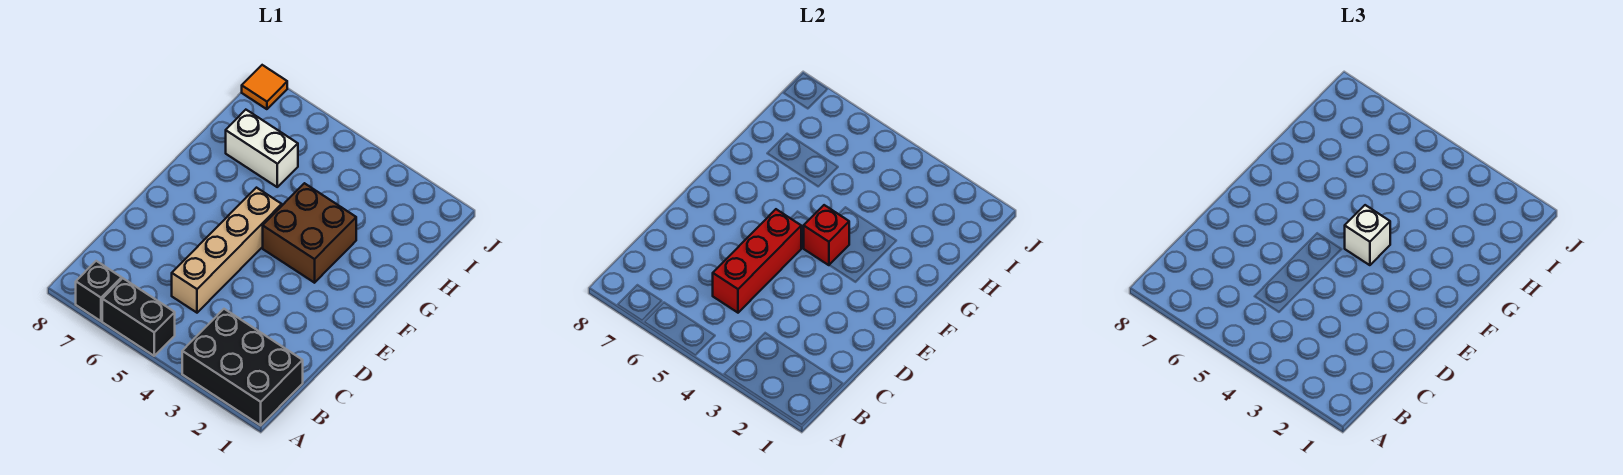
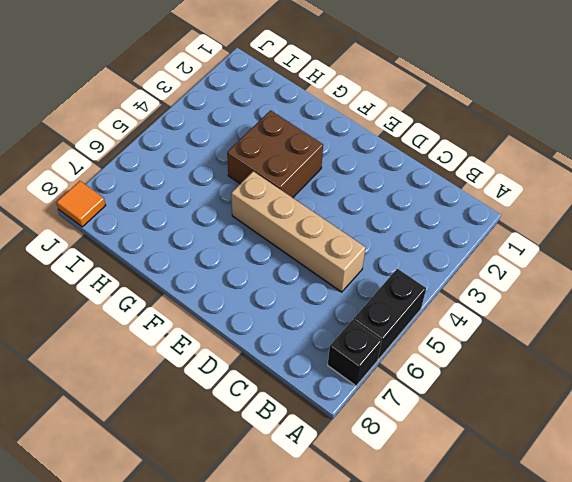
none -> black 2x3 brick [182,309,303,425]
none -> white 1x2 brick [226,110,298,187]

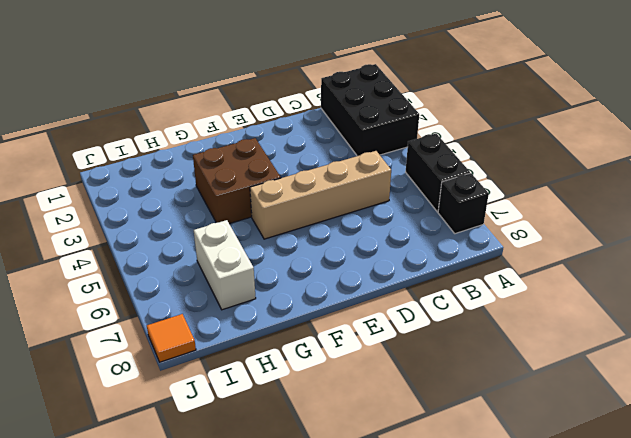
none -> red 1x3 brick [713,209,801,313]
none -> red 1x1 brick [804,205,849,265]

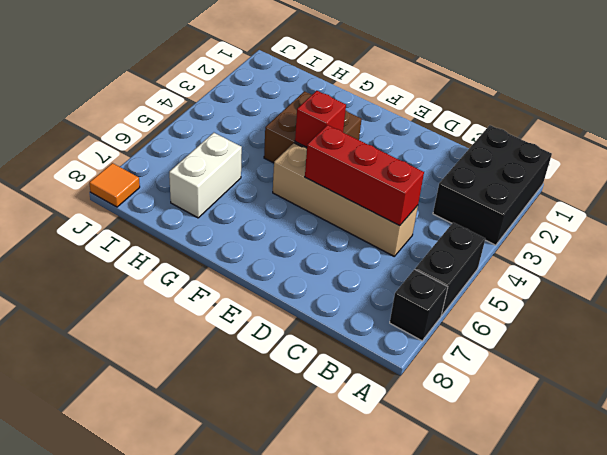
none -> white 1x1 brick [1345,205,1390,265]

